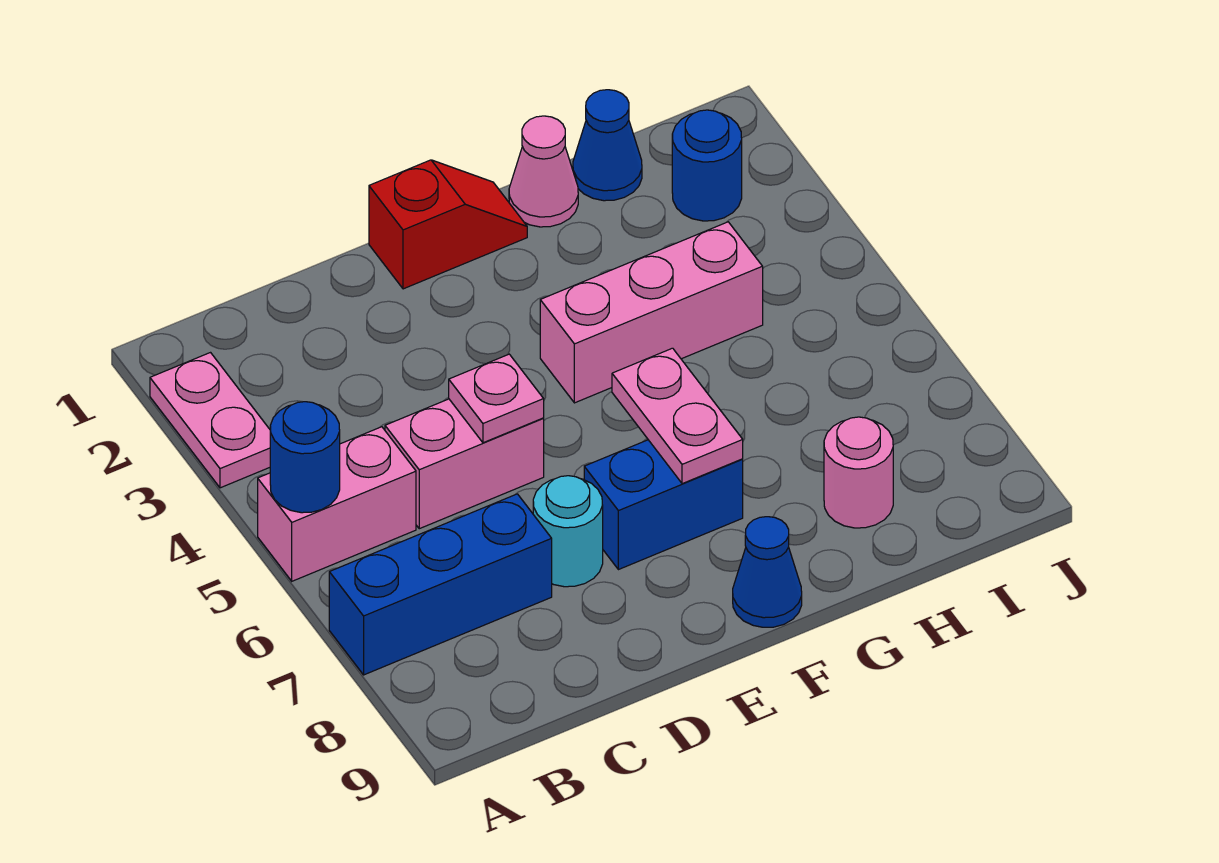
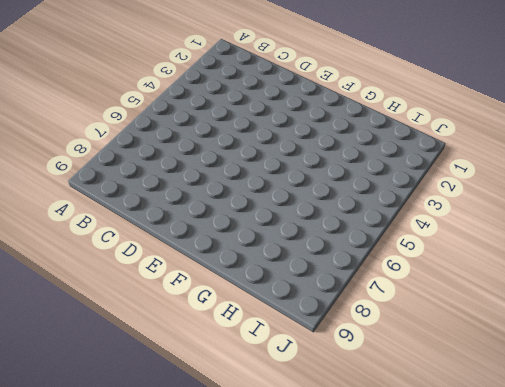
none -> pink 1x2 plate [150,353,270,488]
none -> pink 1x2 brick [258,427,416,581]
none -> blue 1x3 brick [329,494,552,675]

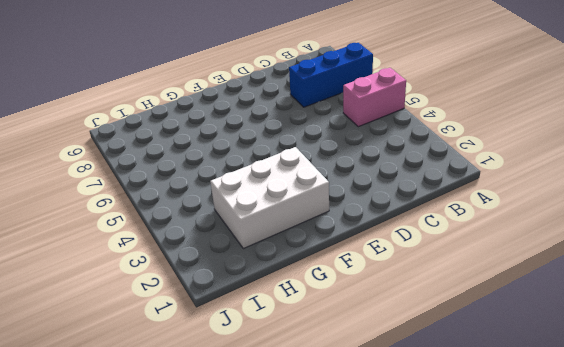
white 2x3 brick [210,147,329,249] -> none
none -> pink 1x2 plate [150,353,270,488]
none -> pink 1x2 brick [385,399,544,529]
none -> cyan 1x1 round brick [533,476,603,587]

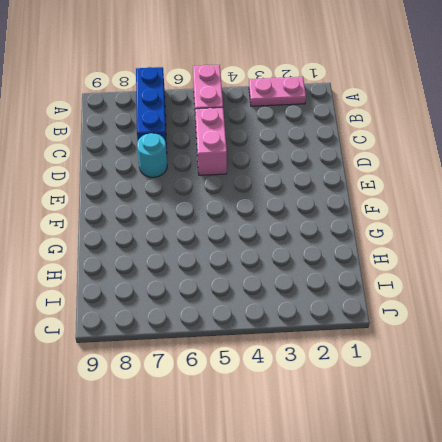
none -> red 1x2 slope [369,160,527,289]
none -> blue 1x2 brick [584,440,743,570]
none -> pink 1x3 brick [540,222,763,403]

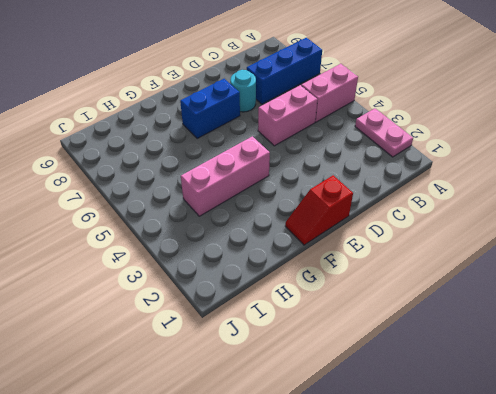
none -> blue 1x1 cone [733,517,802,627]
none -> pink 1x1 cone [509,116,578,227]
none -> blue 1x1 cone [573,90,642,201]

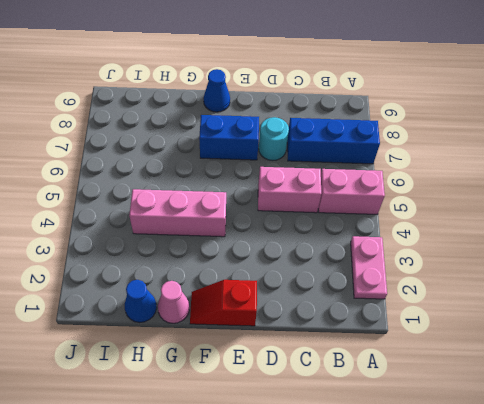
none -> pink 1x1 round brick [824,417,893,528]
none -> blue 1x1 round brick [672,110,742,221]
none -> blue 1x1 round brick [270,402,340,513]

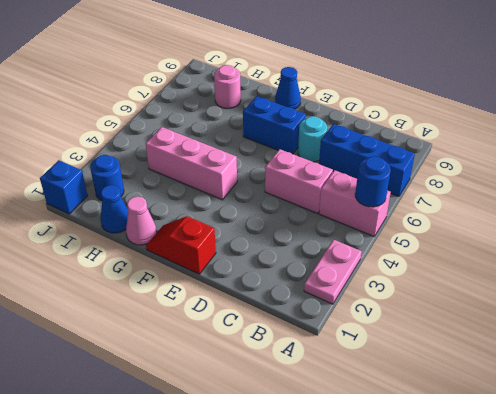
blue 1x1 brick [40,160,88,214] -> none
none -> pink 1x1 plate [449,354,544,443]
none -> pink 1x2 plate [612,348,743,484]

